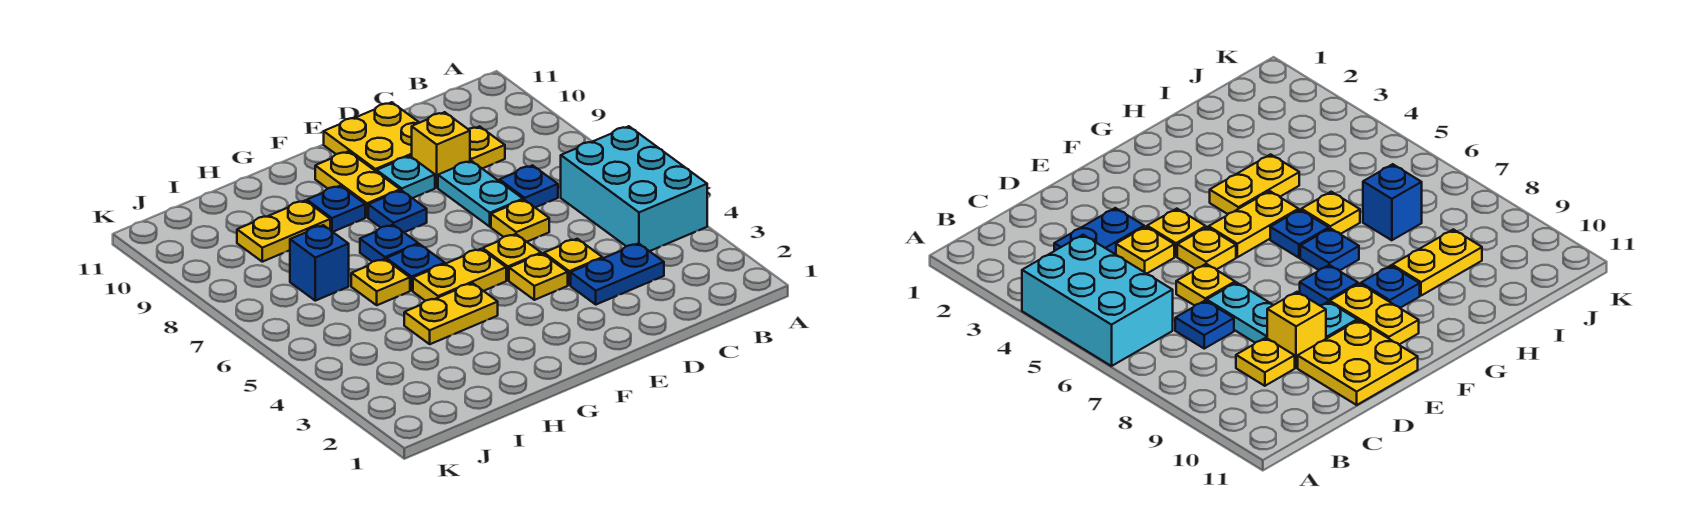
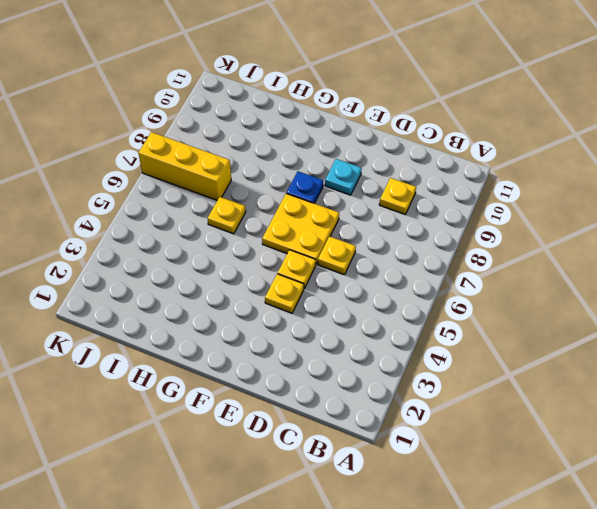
yellow 2x2 plate [262,194,339,264] -> yellow 2x2 plate moved to [324,102,419,172]
yellow 1x3 brick [138,132,231,200] -> blue 1x1 brick [290,225,349,301]
none -> cyan 2x3 brick [561,126,707,251]
none -> blue 1x2 plate [571,243,664,305]
none -> blue 1x1 plate [499,165,558,207]

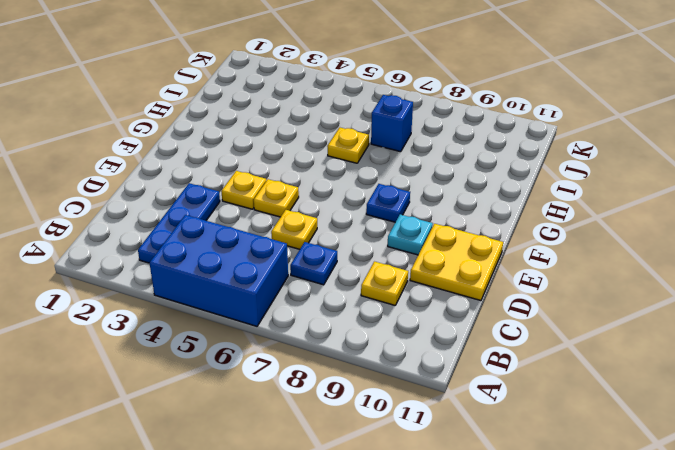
blue 2x3 brick [150,215,288,326] -> cyan 2x3 brick [561,126,707,251]
blue 1x3 plate [138,183,220,263] -> blue 1x2 plate [571,243,664,305]
none -> yellow 1x1 plate [544,239,602,285]
none -> cyan 1x2 plate [438,161,523,227]
none -> yellow 1x1 brick [412,112,470,188]

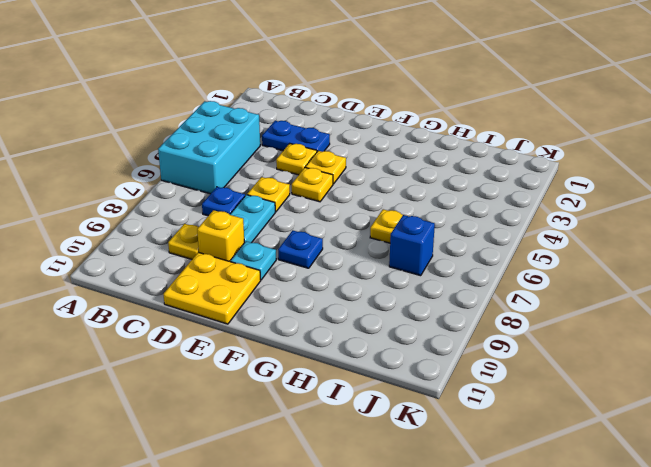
none -> yellow 1x2 plate [413,249,506,301]
none -> yellow 1x2 plate [315,151,400,217]
none -> yellow 1x2 plate [404,283,498,344]

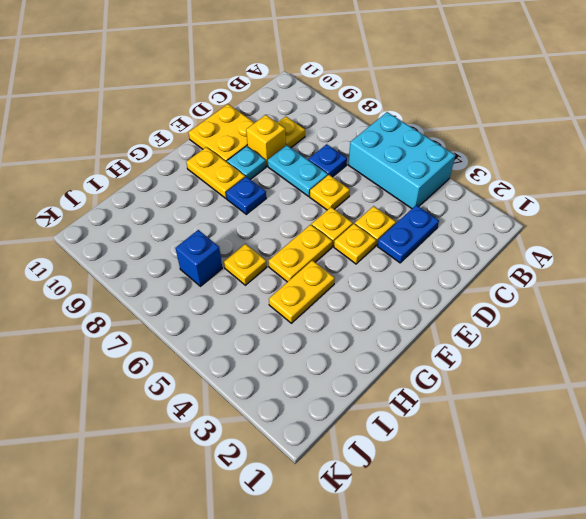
none -> blue 1x1 plate [386,244,445,290]
none -> blue 1x1 plate [360,225,418,262]
none -> blue 1x1 plate [307,186,365,232]

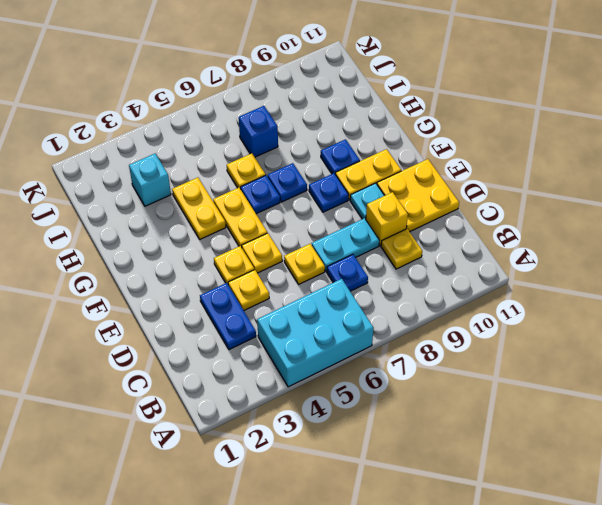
cyan 1x1 brick [129,154,171,206] -> none
none -> yellow 1x2 plate [237,201,330,262]

